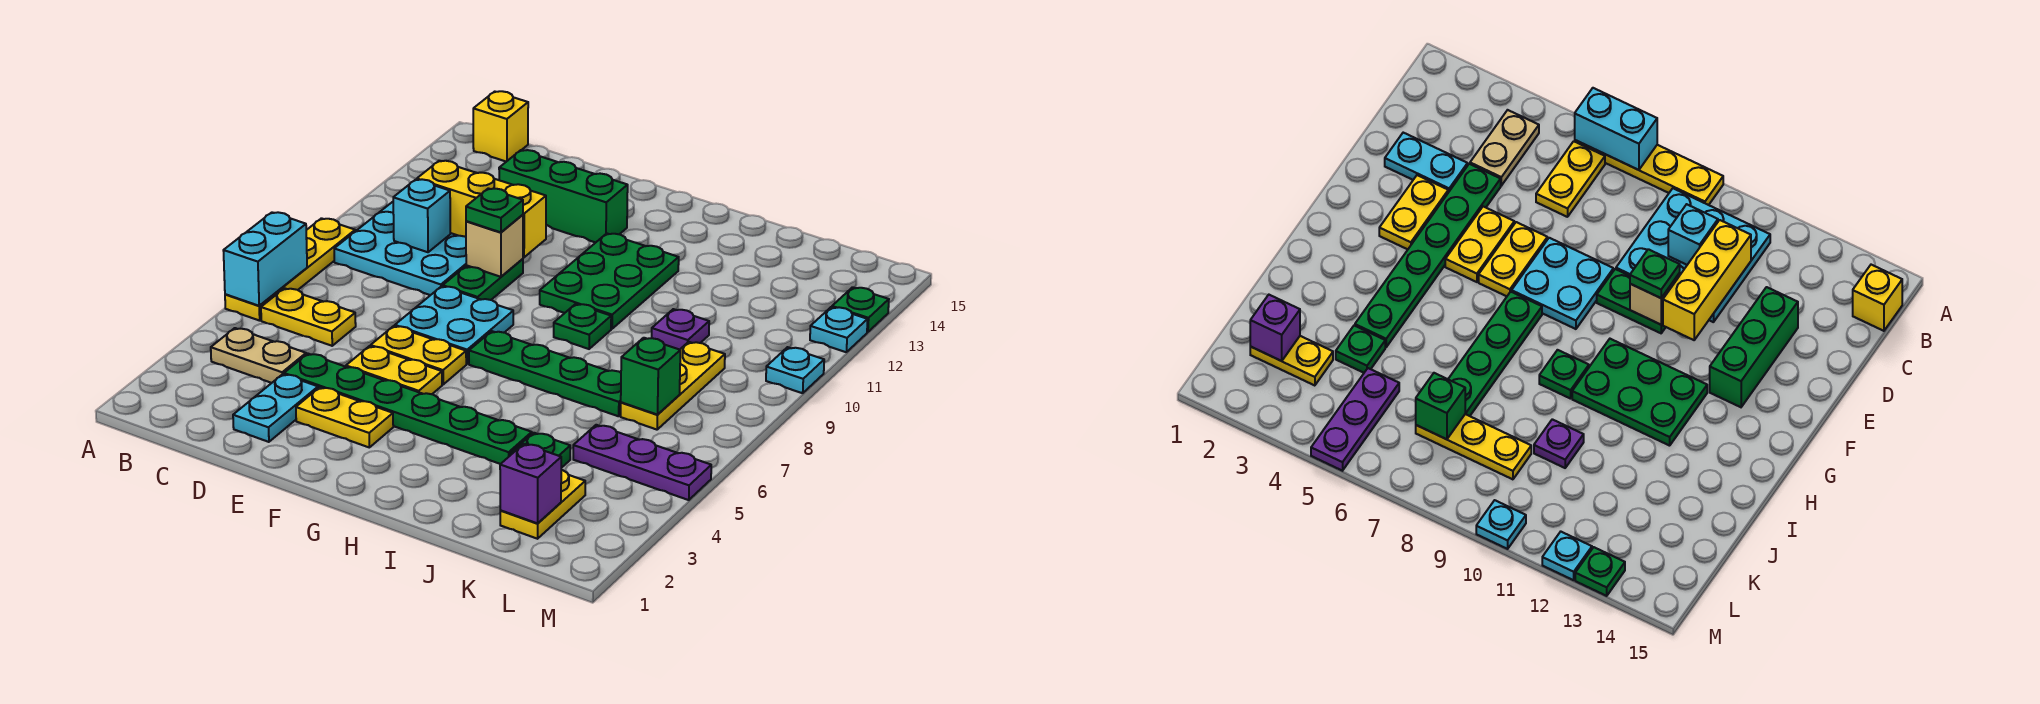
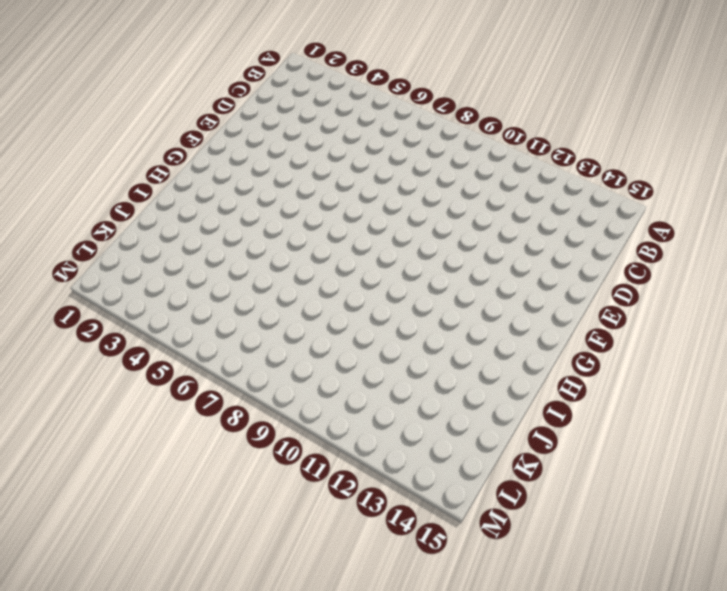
none -> yellow 1x4 plate [225,218,355,321]
none -> tan 1x2 plate [211,328,306,383]
none -> yellow 1x2 plate [261,288,356,346]
none -> cyan 3x3 plate [334,202,466,295]

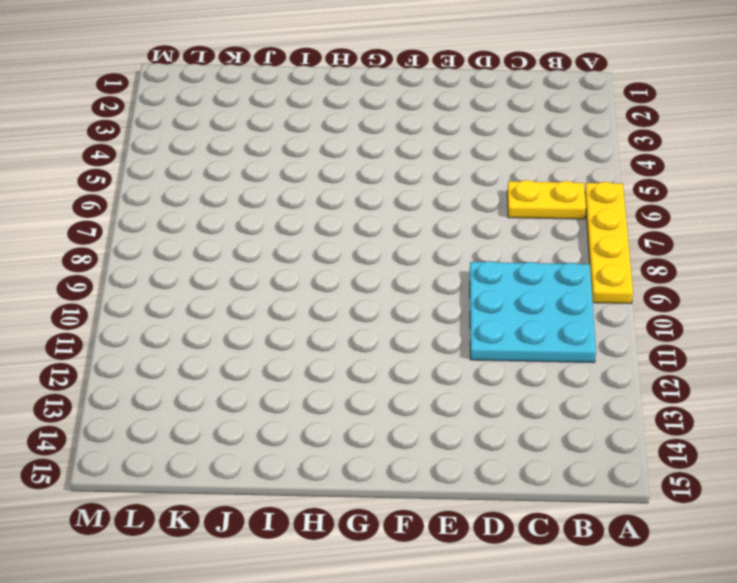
none -> tan 1x2 plate [211,328,306,383]
none -> yellow 1x1 brick [473,91,528,162]
none -> cyan 1x2 plate [233,374,318,442]
none -> green 1x6 plate [284,354,532,464]

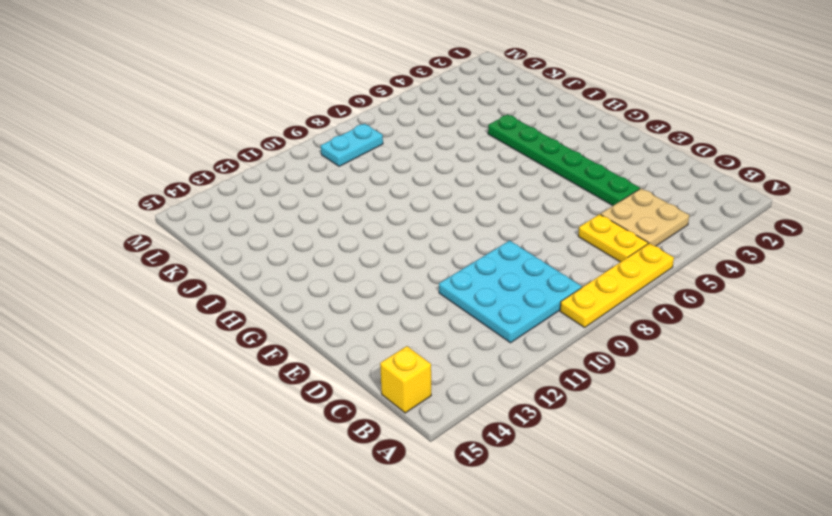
tan 2x2 plate [601,188,689,246] -> tan 1x2 plate [211,328,306,383]
cyan 1x2 plate [321,124,383,166] -> cyan 1x2 plate moved to [233,374,318,442]
none -> green 1x3 brick [499,150,628,243]
none -> yellow 1x2 plate [296,387,393,447]
none -> yellow 1x2 plate [346,346,442,394]
none -> yellow 1x2 plate [371,326,466,384]

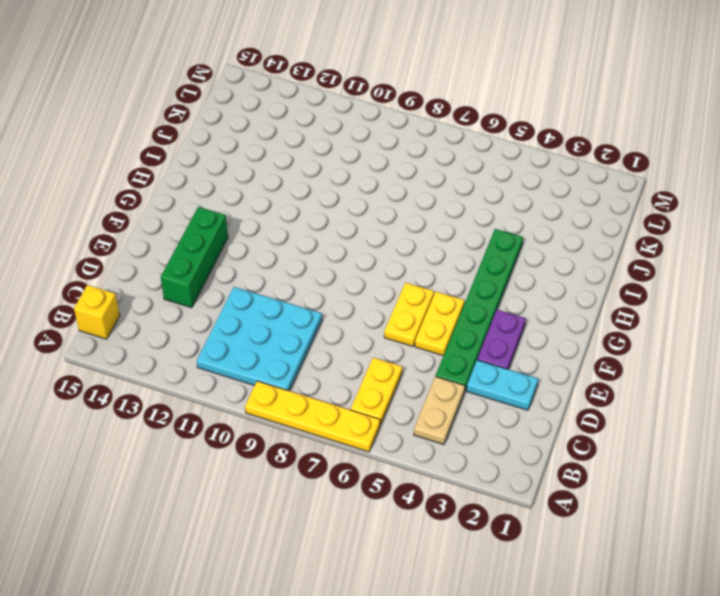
purple 1x2 plate [477,310,526,369] -> yellow 1x2 plate [296,387,393,447]
none -> cyan 2x2 plate [395,286,513,364]
none -> green 1x2 plate [443,259,523,300]
none -> green 1x4 plate [469,331,621,416]
none -> green 2x3 plate [540,233,679,329]

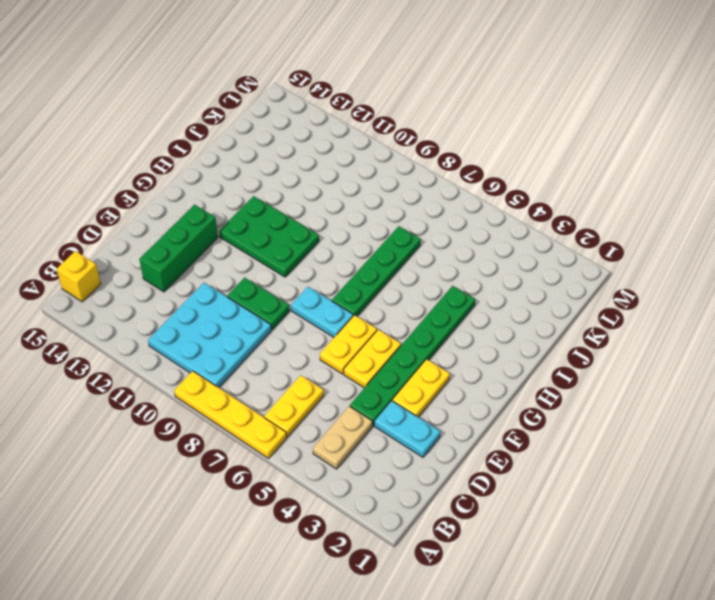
cyan 1x2 plate [291,287,353,337] -> cyan 2x2 plate [395,286,513,364]
none -> green 1x1 plate [554,304,611,349]
none -> green 1x1 plate [511,433,570,468]
none -> purple 1x1 plate [652,309,709,350]
none -> yellow 1x2 plate [500,470,585,539]

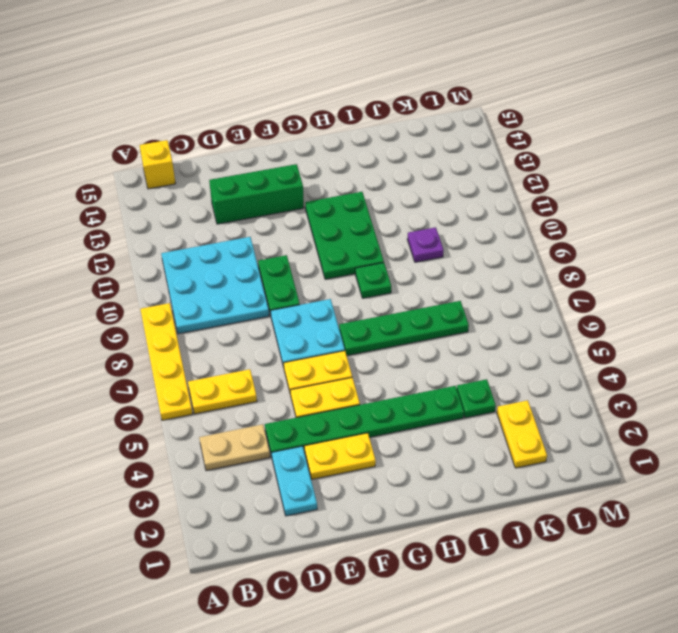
none -> purple 1x3 plate [573,425,711,500]
none -> yellow 1x3 plate [621,342,725,430]
none -> cyan 1x1 plate [766,347,824,393]
none -> cyan 1x1 plate [810,307,868,352]

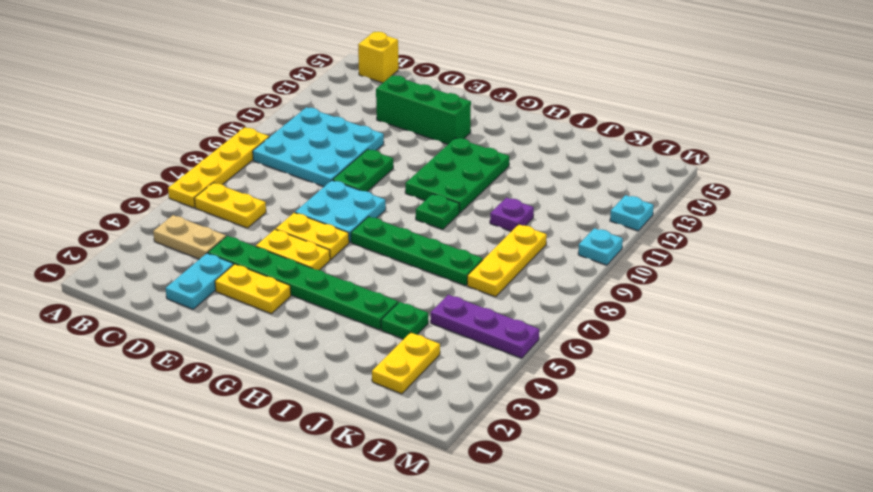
none -> green 1x1 plate [832,287,889,332]
none -> cyan 1x2 brick [223,212,307,306]
none -> cyan 1x1 brick [393,179,450,252]
none -> yellow 1x3 brick [417,161,546,257]

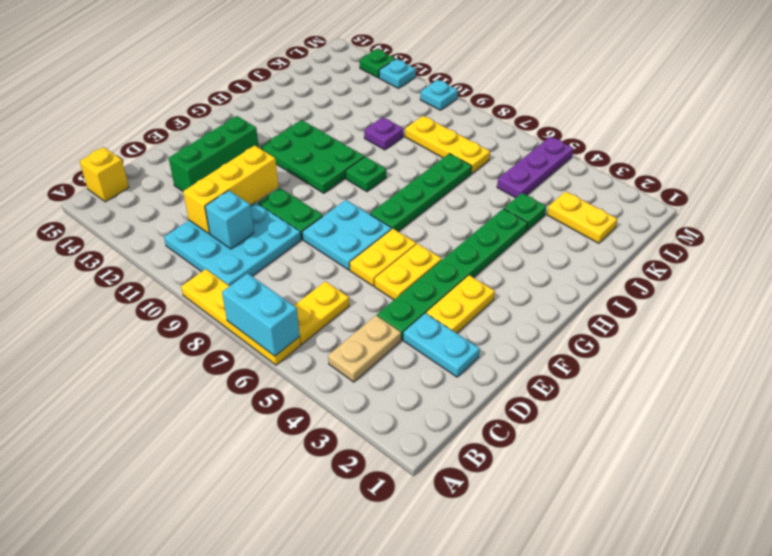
none -> tan 1x1 brick [466,215,523,277]
none -> purple 1x1 brick [500,444,561,523]
none -> green 1x1 brick [621,338,680,415]
none -> green 1x1 plate [466,188,523,232]

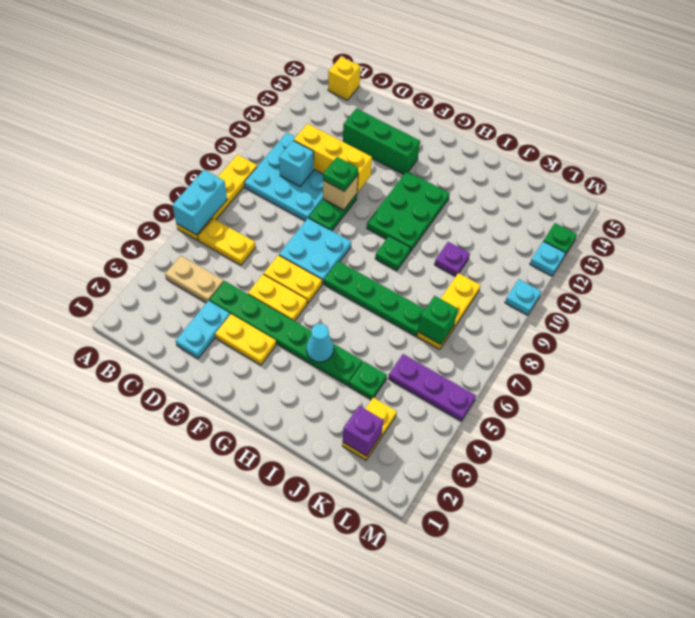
cyan 1x1 cone [306,324,334,362] -> none

